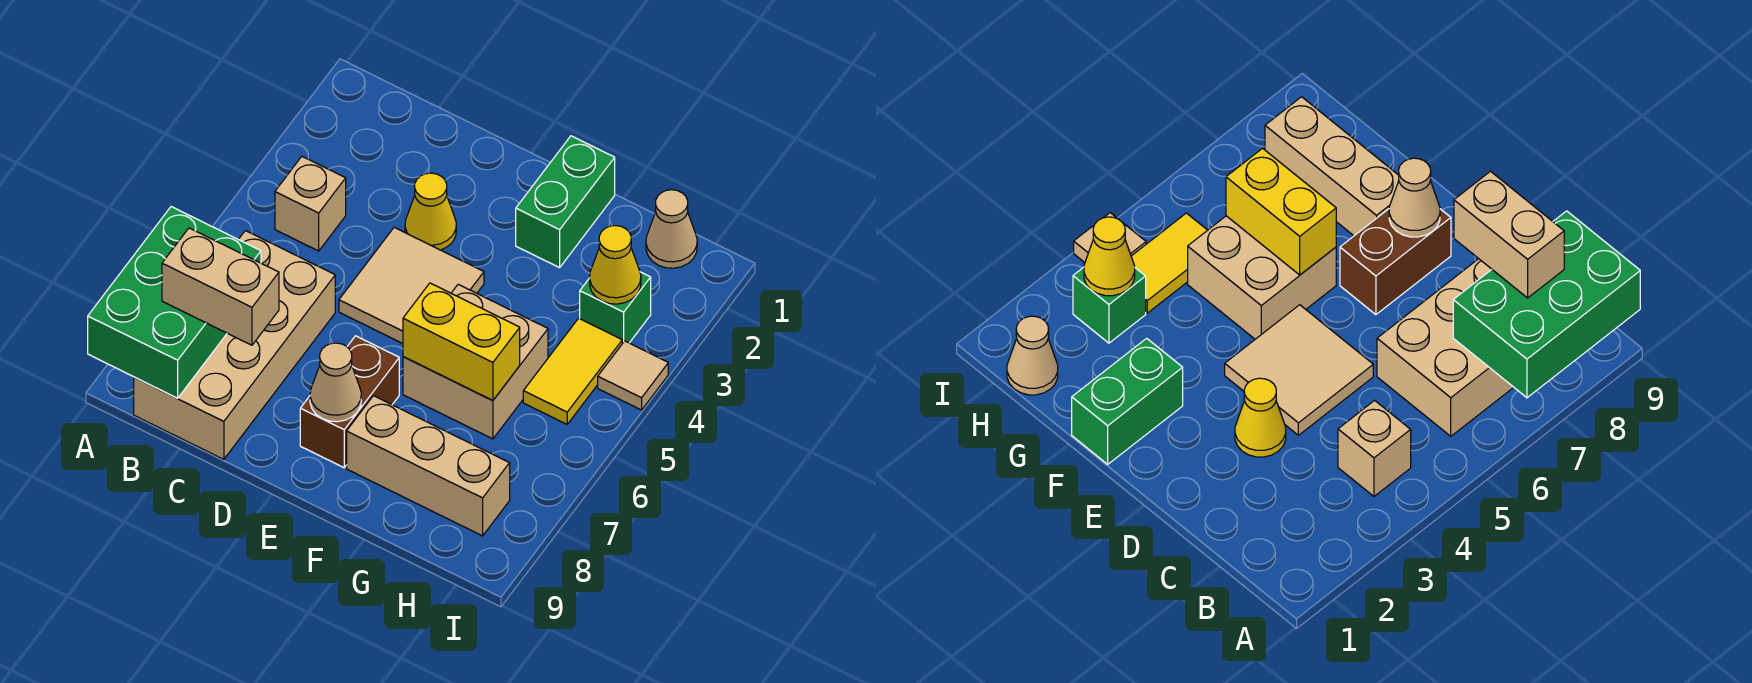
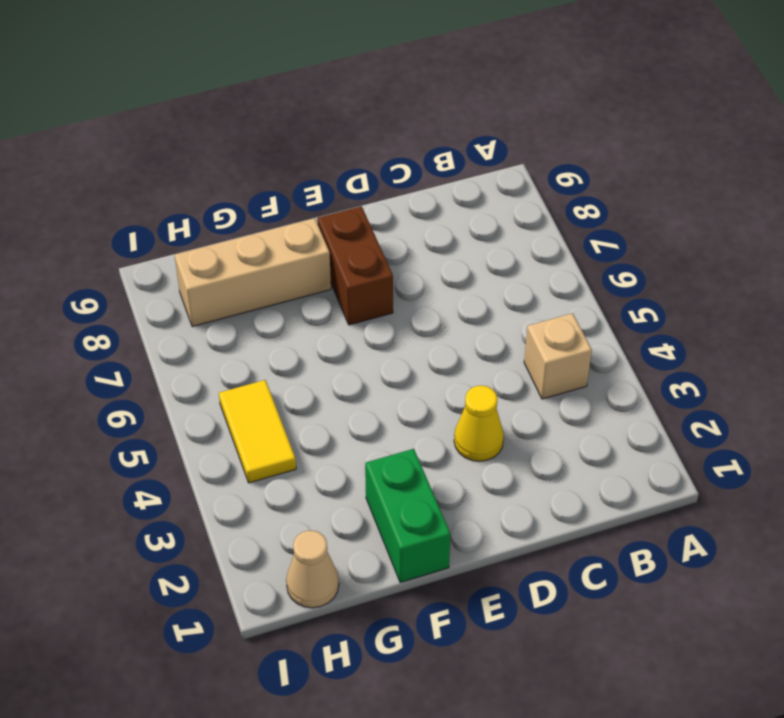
none -> tan 2x4 brick [134,231,335,459]
none -> tan 2x2 tile [339,228,484,344]
none -> tan 2x2 brick [403,284,548,439]

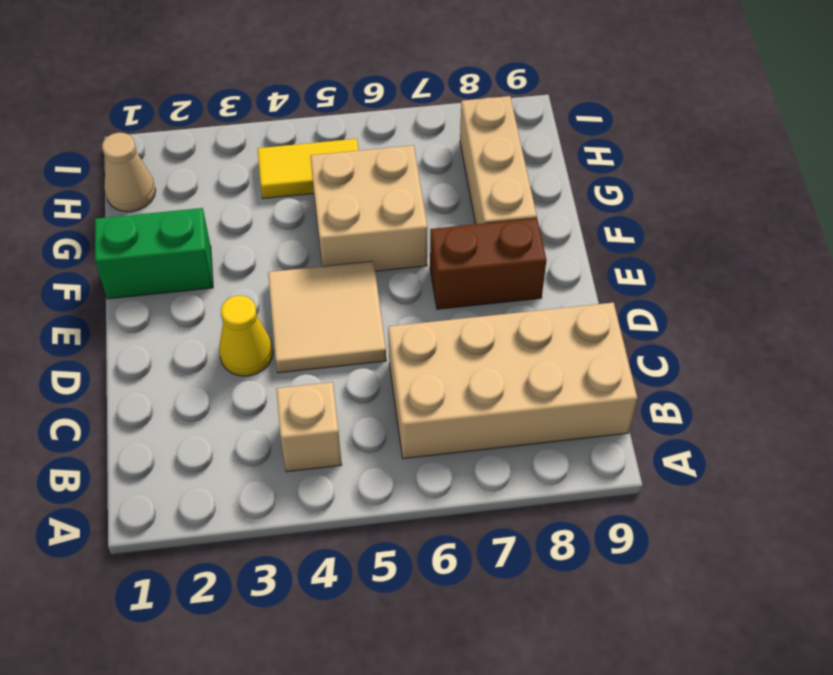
none -> green 1x1 brick [580,272,651,344]
none -> tan 1x1 tile [598,341,668,410]
none -> green 2x3 brick [88,207,261,398]

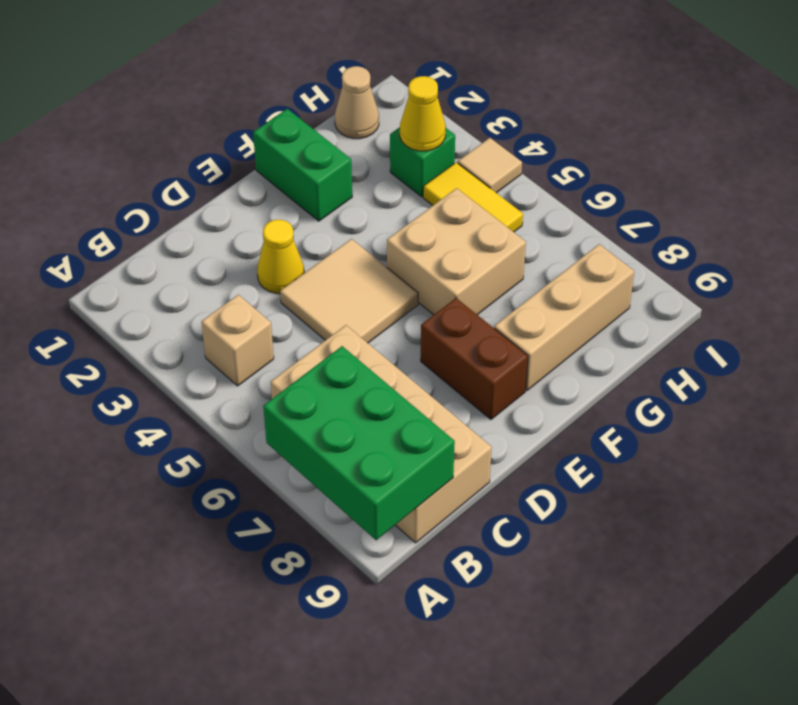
none -> tan 1x1 cone [310,343,361,422]
none -> yellow 1x2 brick [403,283,520,401]
none -> tan 1x2 brick [162,228,279,345]

